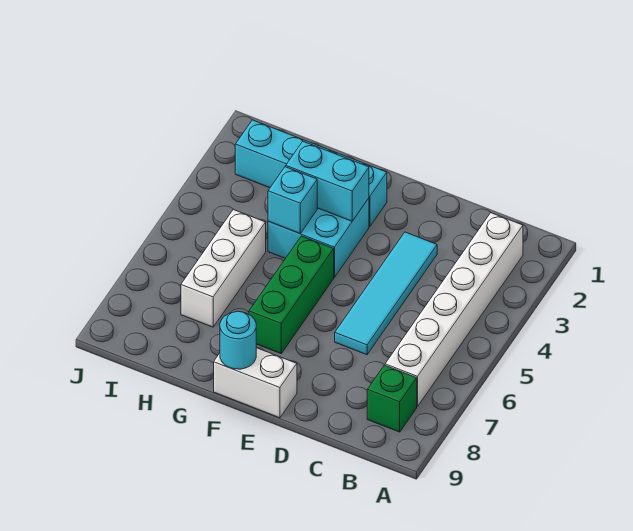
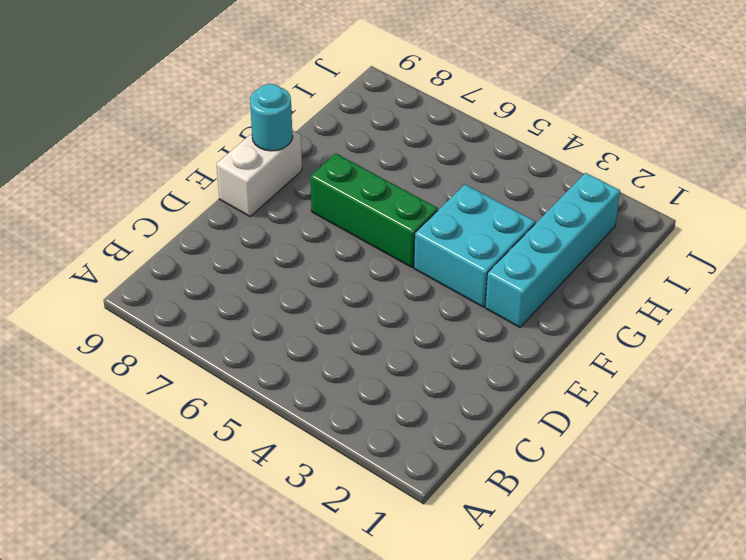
none -> white 1x6 brick [385,213,523,407]
none -> green 1x1 brick [367,365,417,432]

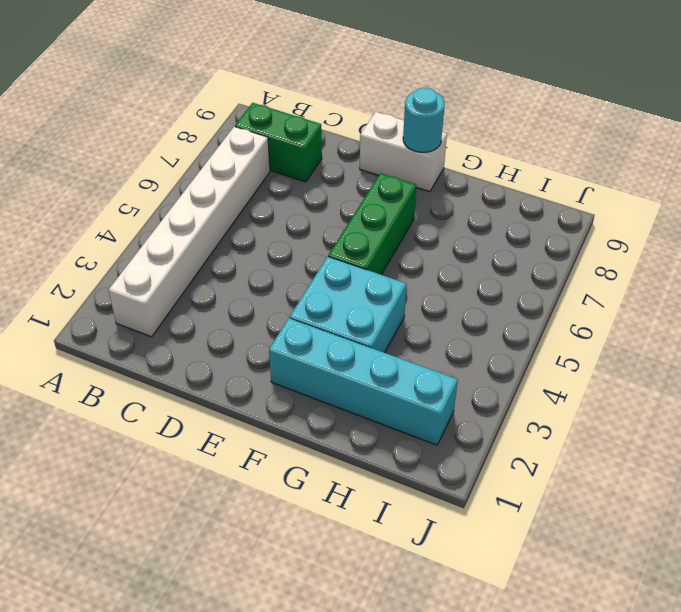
green 1x2 brick [235,103,322,182] -> green 1x1 brick [367,365,417,432]
none -> cyan 1x4 tile [335,232,437,355]
none -> white 1x3 brick [181,209,266,327]

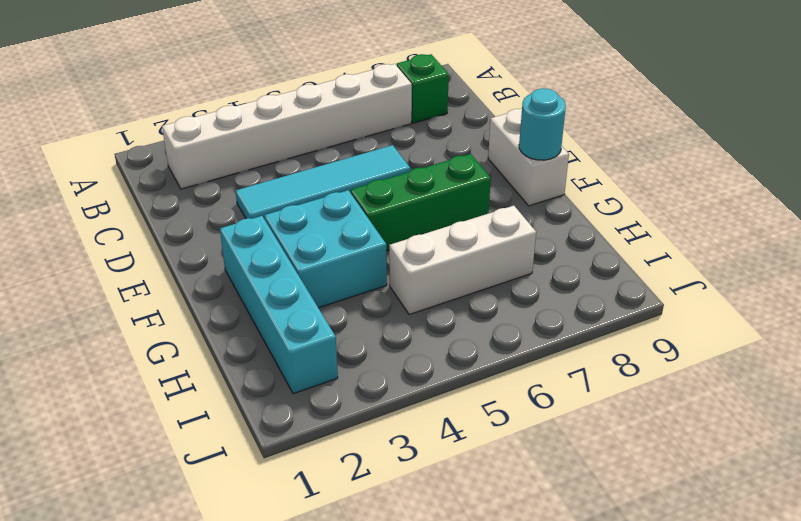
none -> cyan 1x2 brick [286,141,369,221]
none -> cyan 1x1 brick [268,167,317,233]

